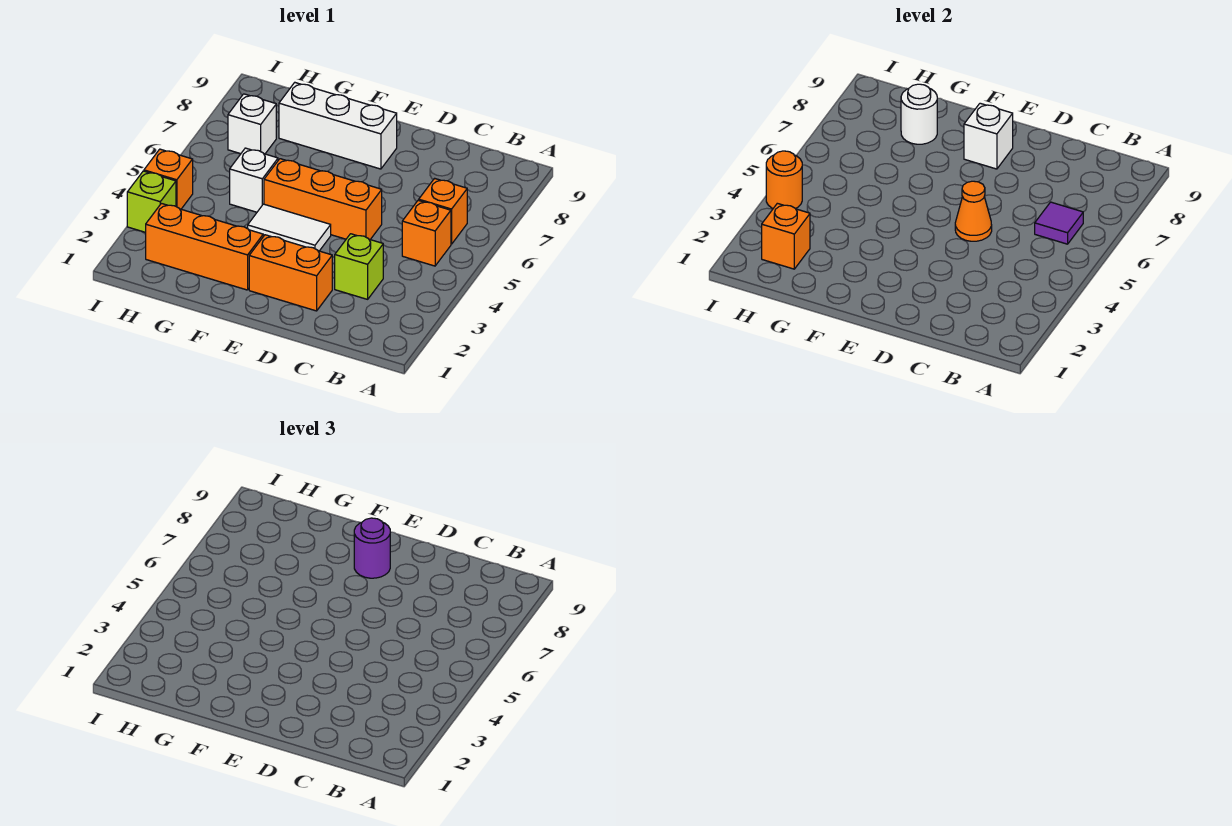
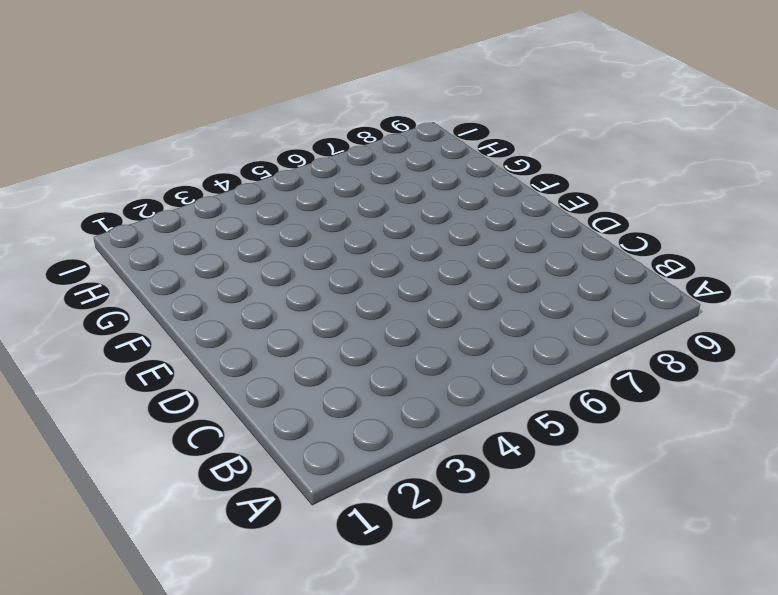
none -> orange 1x1 brick [402,200,451,266]
none -> orange 1x1 brick [419,178,467,244]
none -> lime 1x1 brick [335,234,383,299]

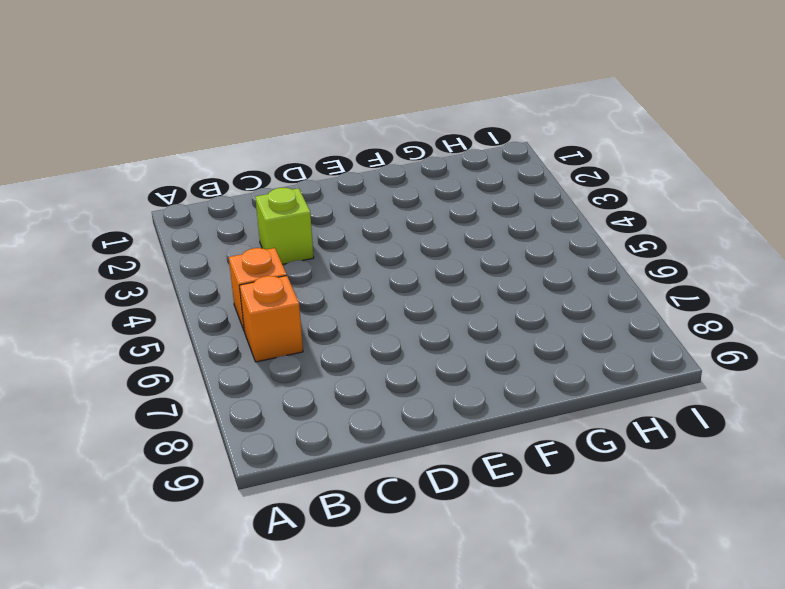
none -> orange 1x2 brick [249,235,332,311]
none -> orange 1x3 brick [264,159,382,239]
none -> white 1x2 tile [248,204,331,251]

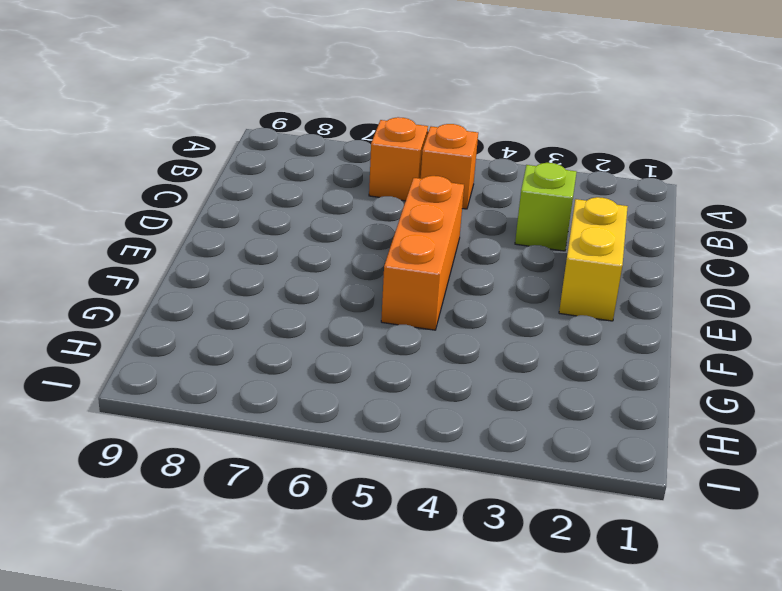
yellow 1x2 brick [559,197,628,321] -> orange 1x2 brick [249,235,332,311]
none -> white 1x2 tile [248,204,331,251]
none -> white 1x3 brick [279,83,397,169]
none -> orange 1x3 brick [146,203,263,290]

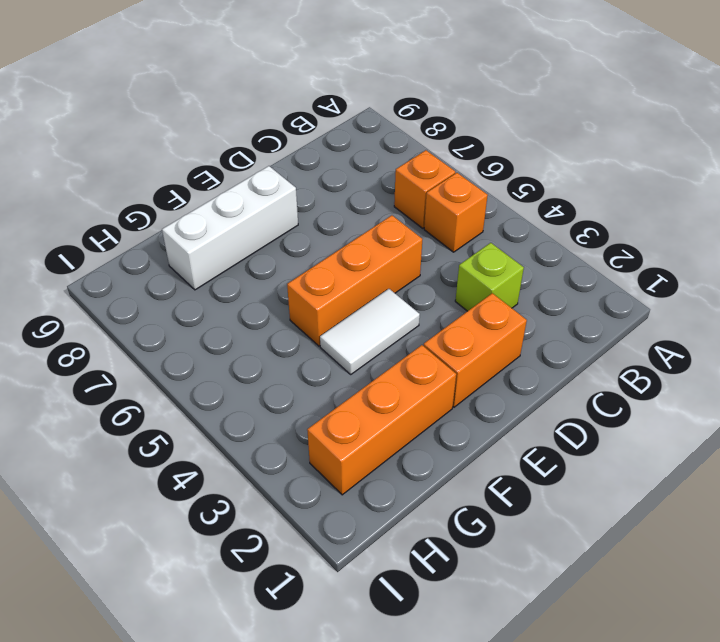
none -> white 1x1 brick [230,148,278,212]
none -> white 1x1 brick [228,94,276,154]
none -> lime 1x1 brick [127,171,176,232]

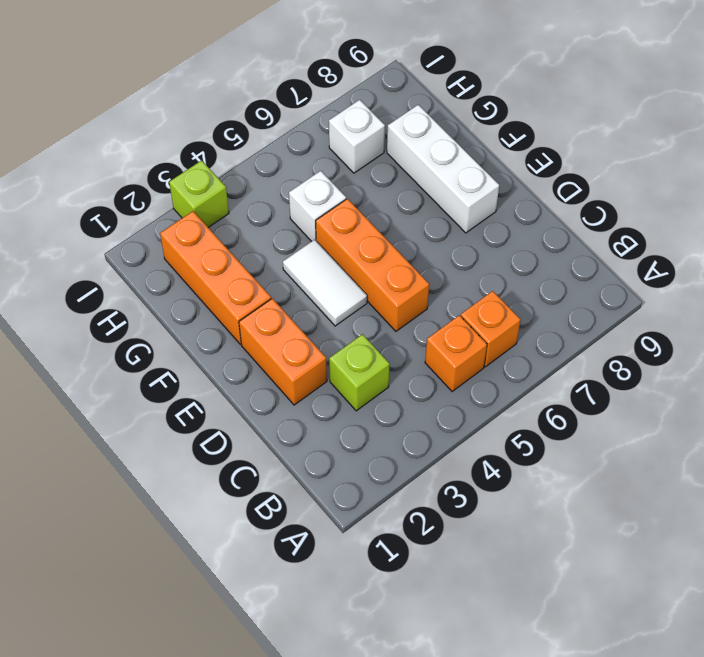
none -> orange 1x1 brick [144,149,193,209]
none -> purple 1x1 tile [1035,202,1083,244]
none -> orange 1x1 cone [955,181,992,241]

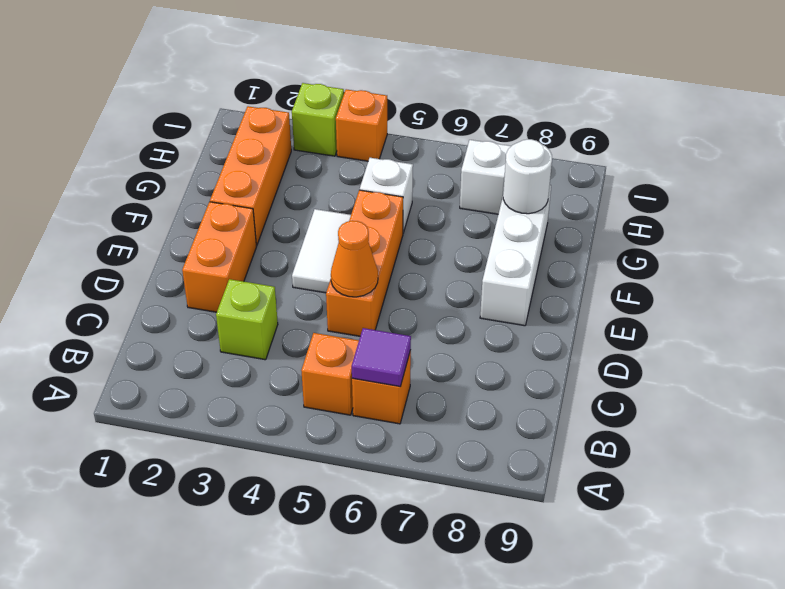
none -> white 1x1 brick [964,103,1013,169]
none -> orange 1x1 brick [762,203,810,269]
none -> orange 1x1 round brick [766,151,802,209]

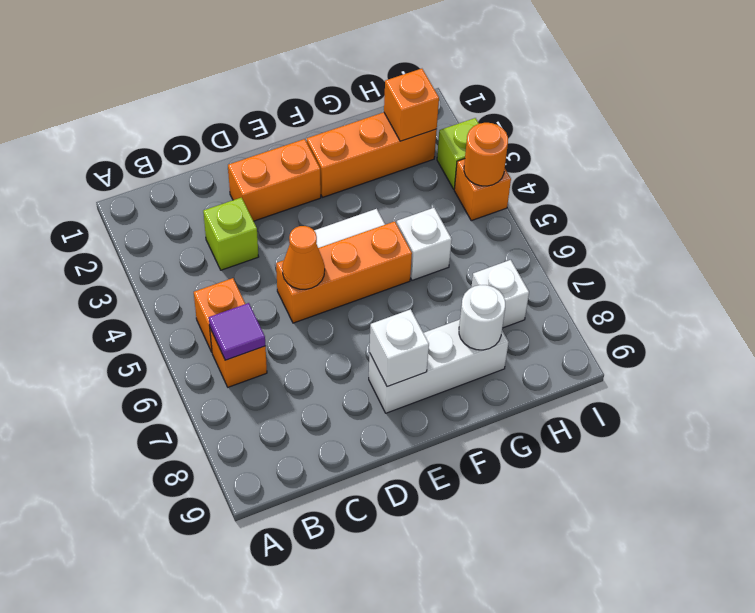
none -> purple 1x1 round brick [354,518,390,578]

